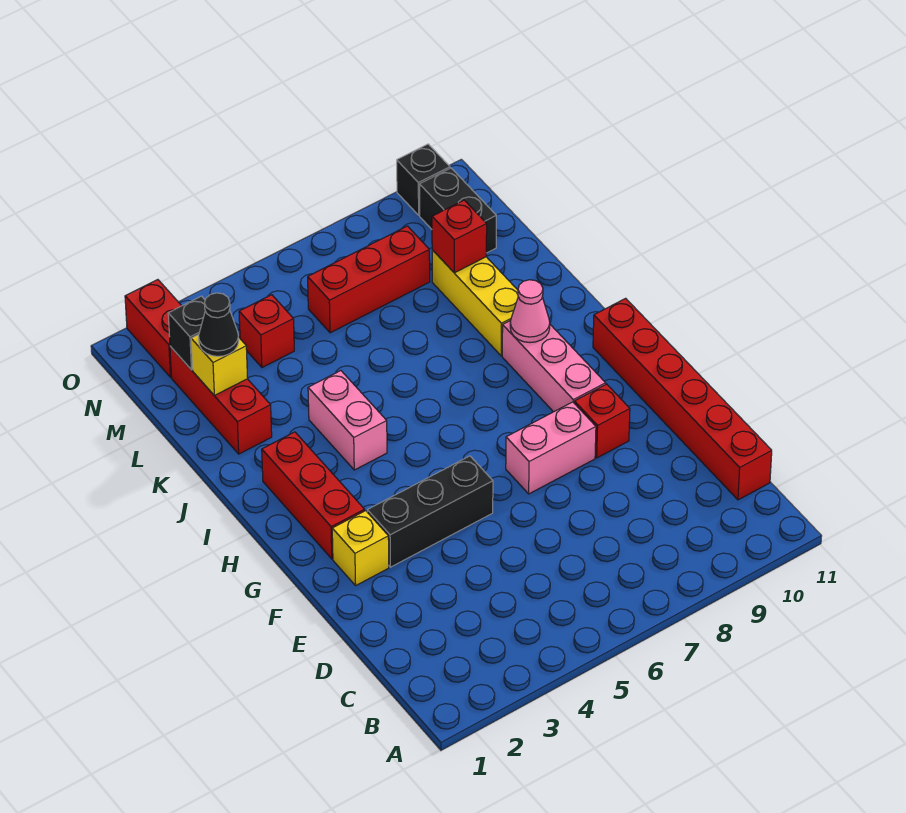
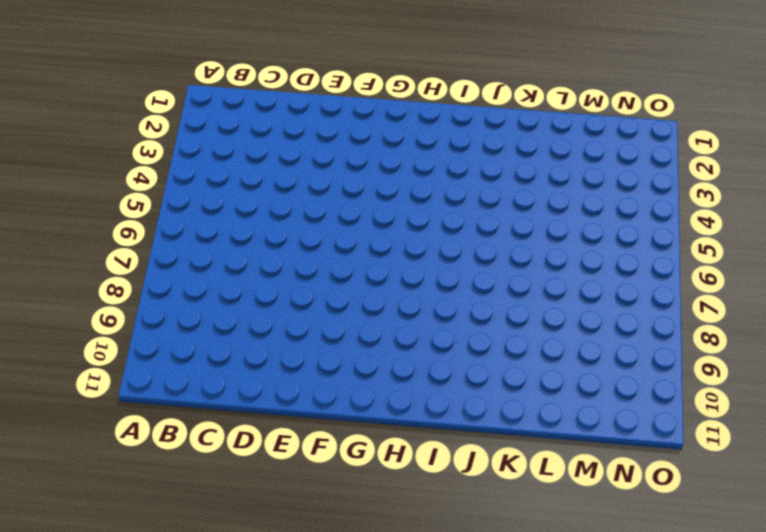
none -> red 1x6 brick [593,298,772,500]
none -> yellow 1x1 brick [332,511,389,585]
none -> black 1x3 brick [367,456,493,567]

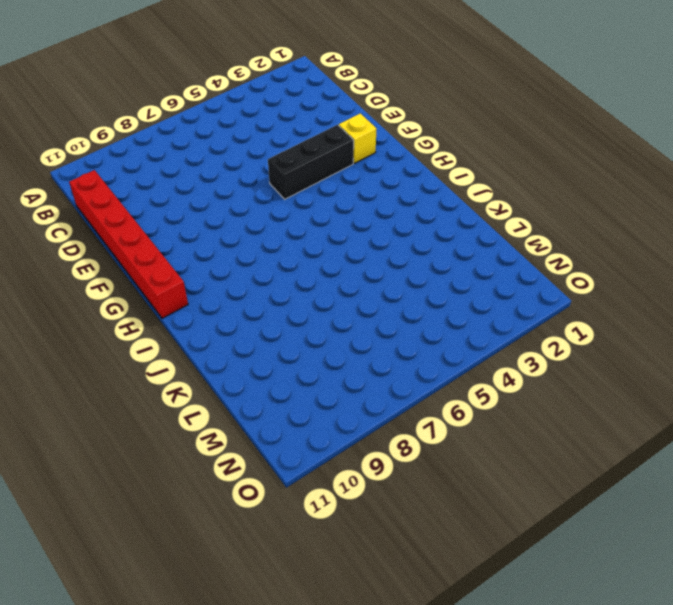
none -> pink 1x2 brick [506,402,596,494]
none -> red 1x1 brick [574,384,630,458]
none -> red 1x3 brick [262,432,365,559]

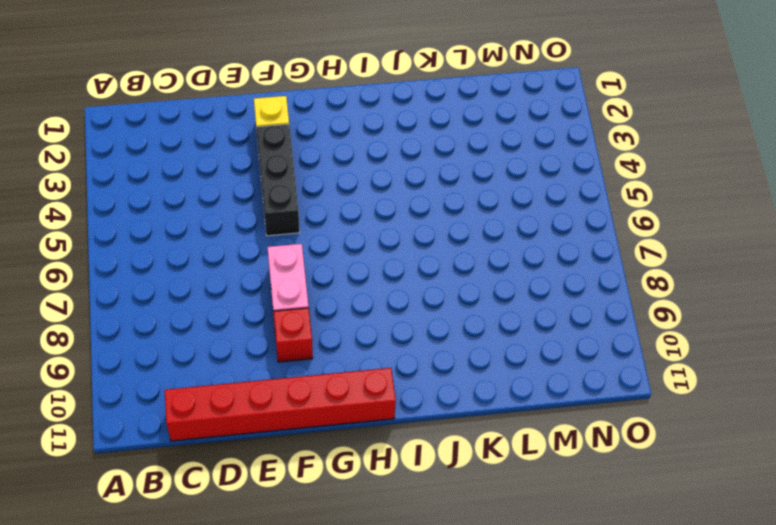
none -> red 1x3 brick [262,432,365,559]
none -> pink 1x3 brick [502,320,606,412]
none -> pink 1x2 brick [308,371,387,470]

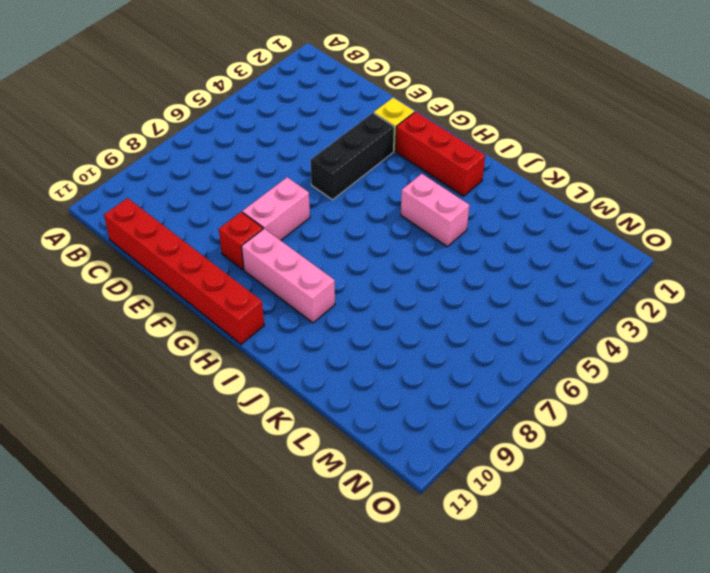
none -> yellow 1x3 brick [432,250,518,356]
none -> red 1x3 brick [170,346,272,454]
none -> red 1x1 brick [239,295,294,368]

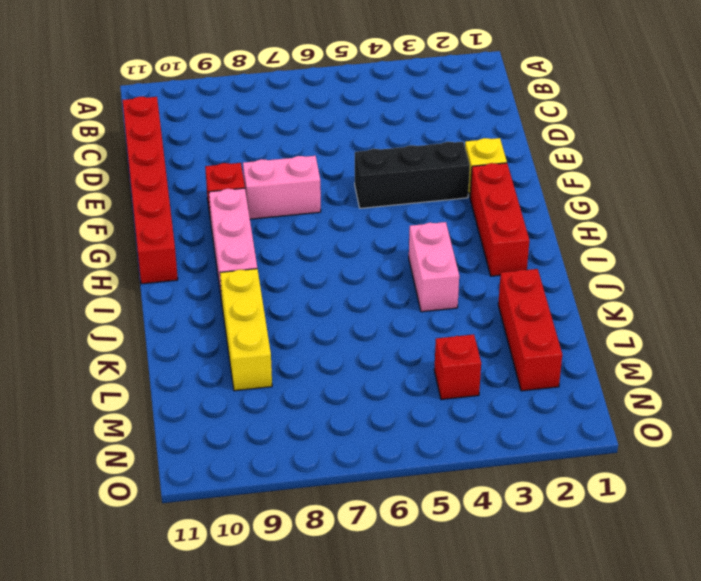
none -> red 1x3 brick [308,226,430,333]
none -> black 1x2 brick [420,168,496,253]
none -> red 1x2 brick [125,280,181,377]

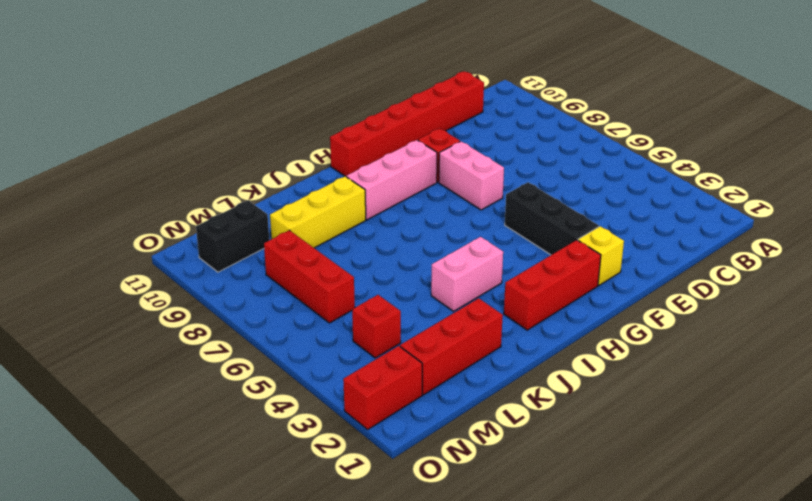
none -> black 1x1 brick [397,144,450,215]
none -> pink 1x1 cone [510,280,550,343]
none -> yellow 1x1 brick [191,335,248,395]

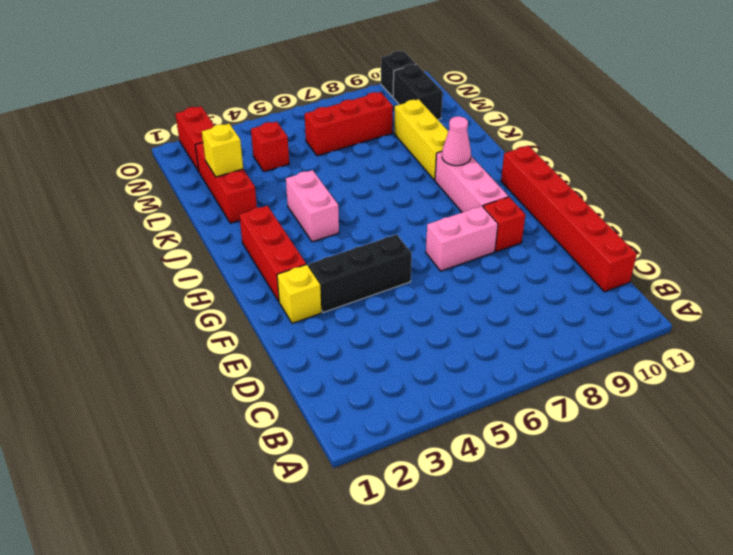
none -> red 1x1 brick [432,200,487,273]
none -> black 1x1 brick [168,296,205,370]
none -> black 1x1 cone [199,293,239,356]

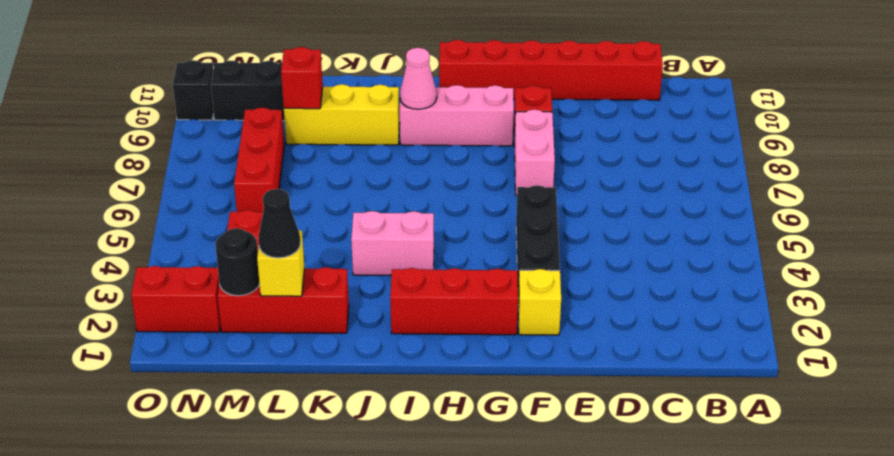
black 1x1 round brick [215,228,259,296] -> black 1x1 brick [168,296,205,370]

